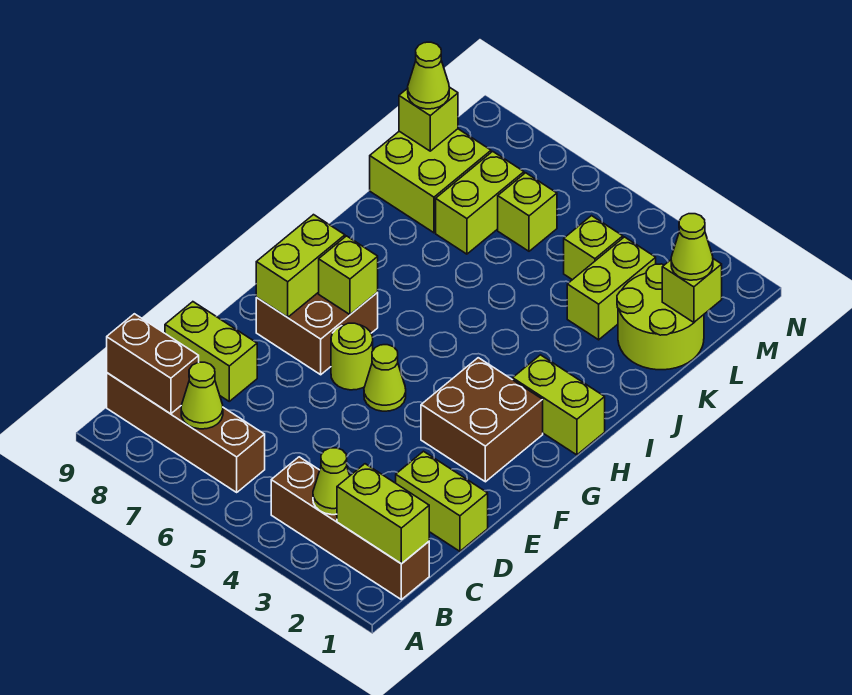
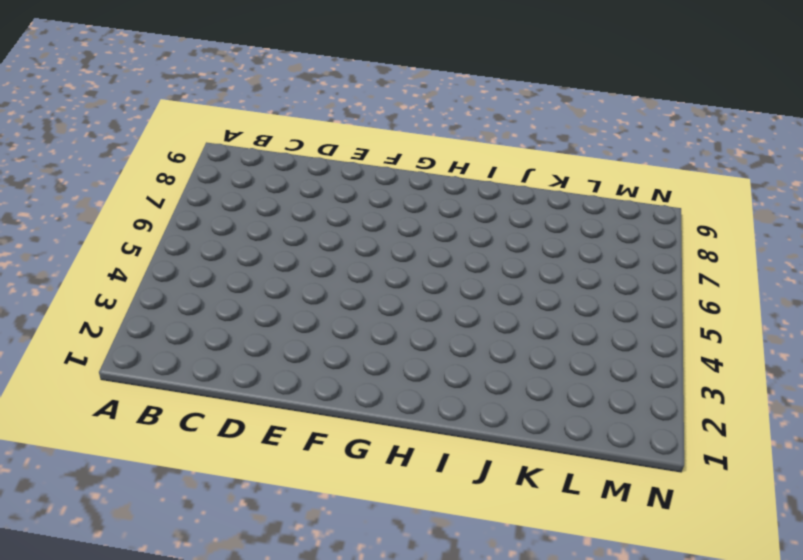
none -> brown 1x4 brick [271,457,429,600]
none -> brown 1x4 brick [107,373,265,492]
none -> lime 1x2 brick [396,451,488,551]

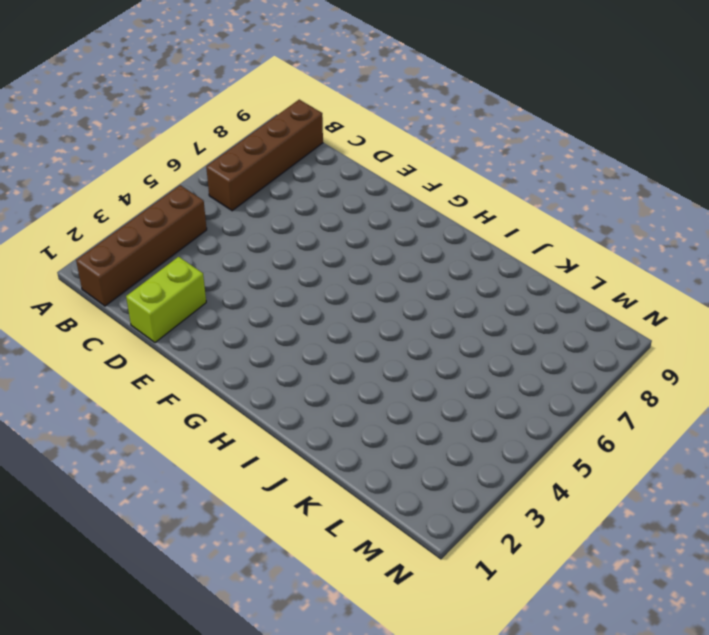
none -> lime 1x2 brick [165,302,257,401]
none -> brown 2x2 brick [421,358,543,482]
none -> lime 1x1 cone [364,345,406,411]

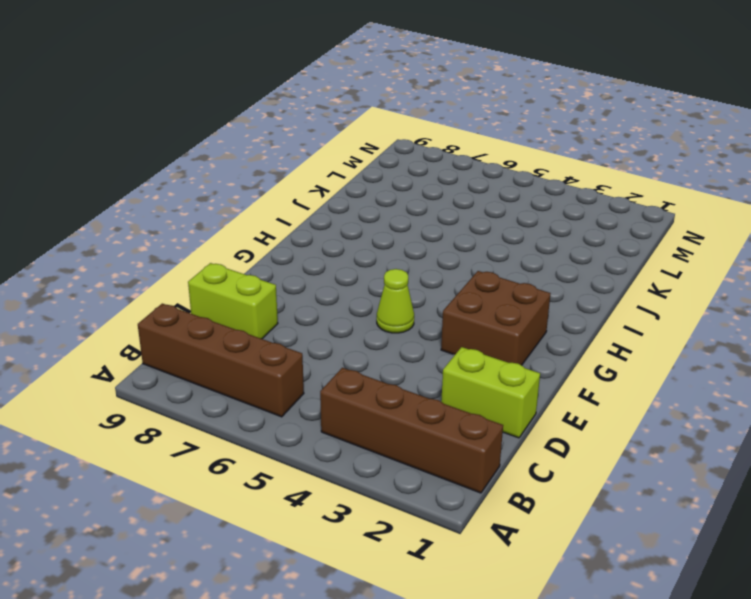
none -> lime 1x1 round brick [331,323,373,390]
none -> brown 2x2 brick [256,292,378,375]
none -> lime 1x2 brick [513,355,605,455]

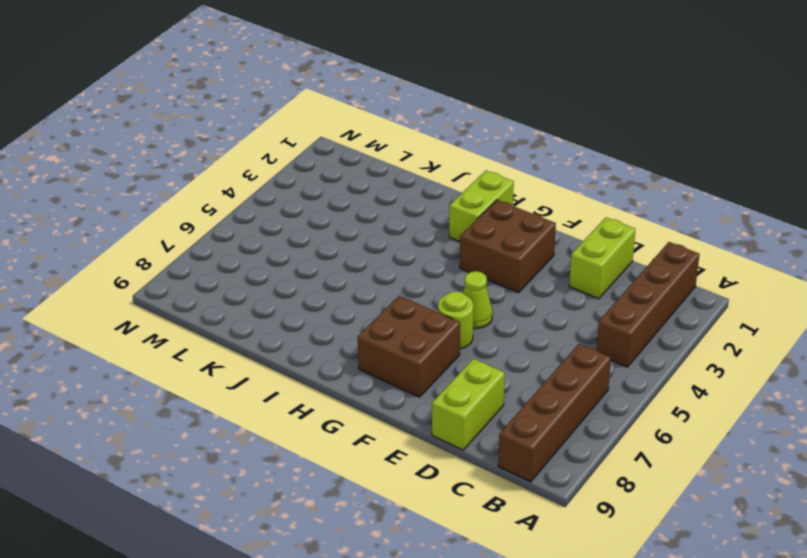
none -> lime 2x2 round brick [617,264,704,370]
none -> lime 1x2 brick [567,237,656,340]
none -> lime 1x2 brick [436,151,524,254]

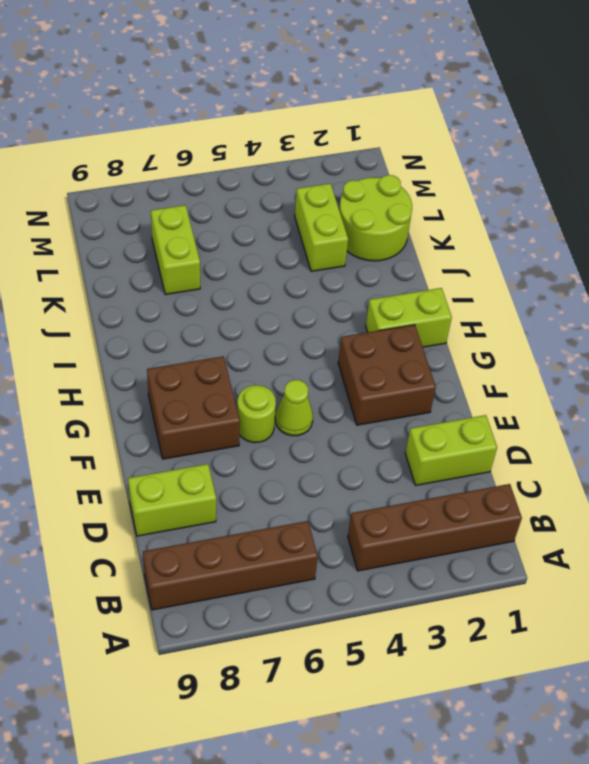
none -> lime 2x2 brick [370,129,491,233]
none -> lime 1x1 brick [564,216,623,280]
none -> lime 1x1 brick [498,173,557,251]

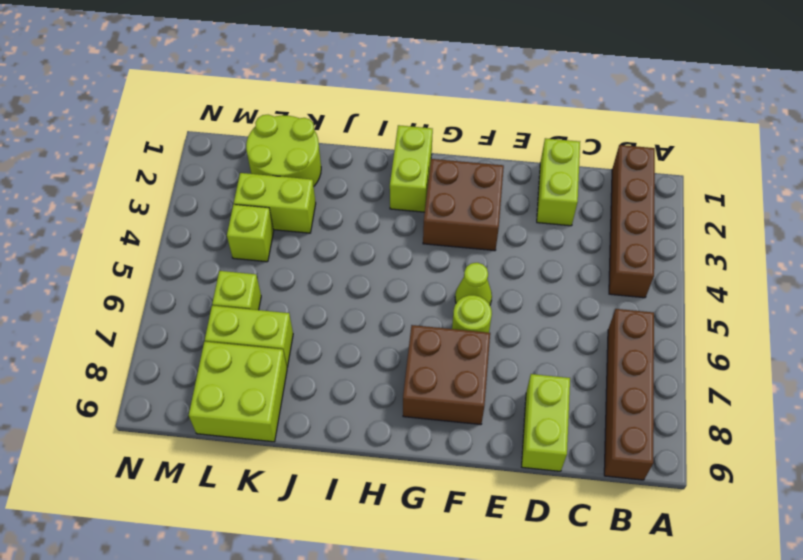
none -> lime 1x2 brick [337,464,429,564]
none -> lime 1x1 cone [313,448,350,515]
none -> lime 1x1 cone [181,362,223,429]

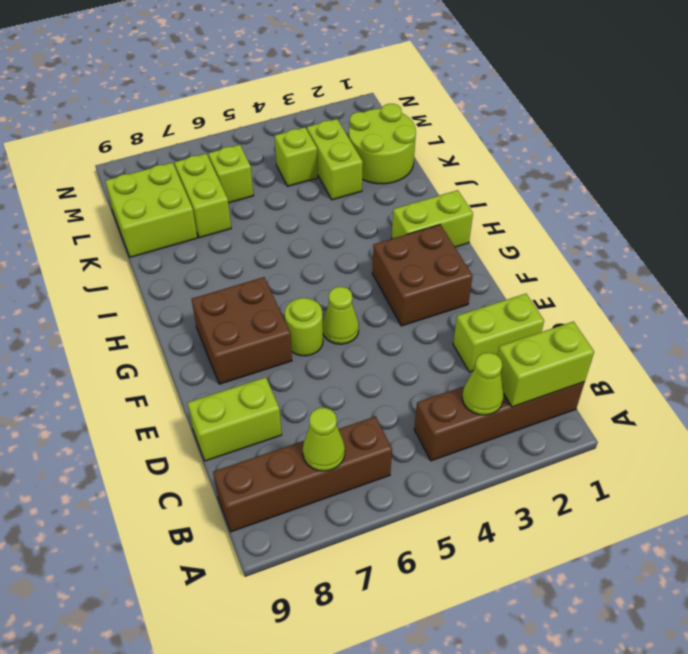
none -> brown 1x2 brick [107,314,199,414]
none -> lime 1x2 brick [256,215,345,317]
none -> lime 1x1 brick [319,236,378,315]

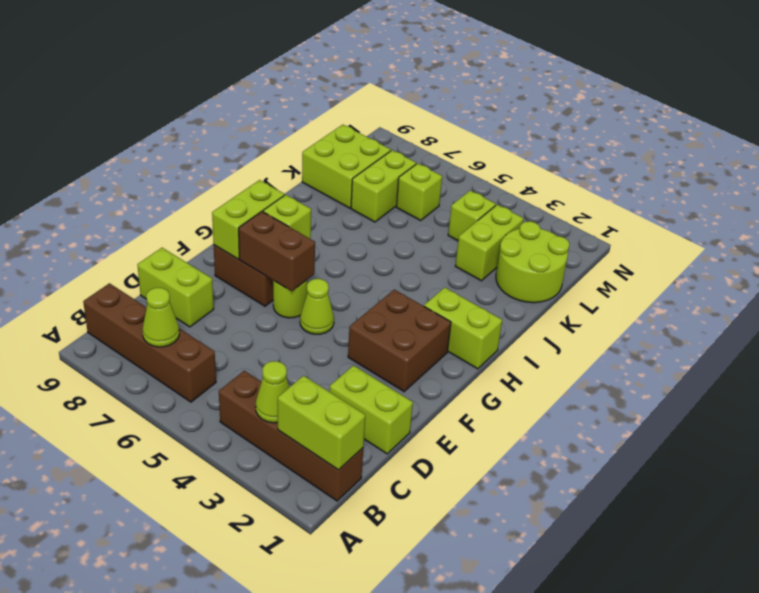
brown 1x2 brick [239,212,315,291] -> brown 1x2 brick moved to [107,314,199,414]
none -> lime 1x1 brick [662,259,722,322]
none -> lime 1x1 brick [399,87,458,151]
none -> lime 1x1 cone [671,214,713,280]

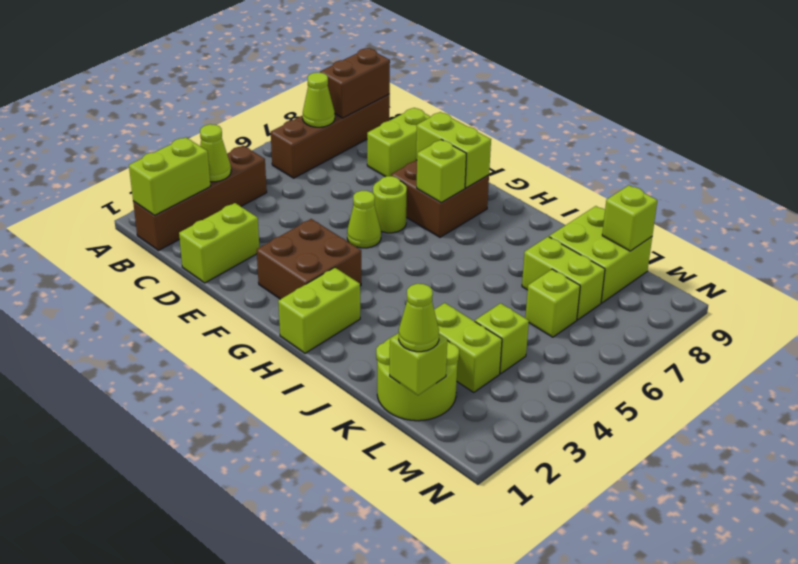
none -> lime 1x1 cone [408,42,449,109]

